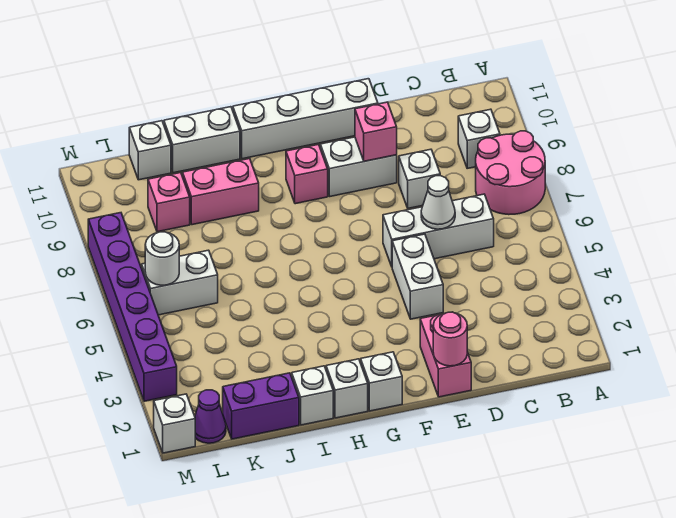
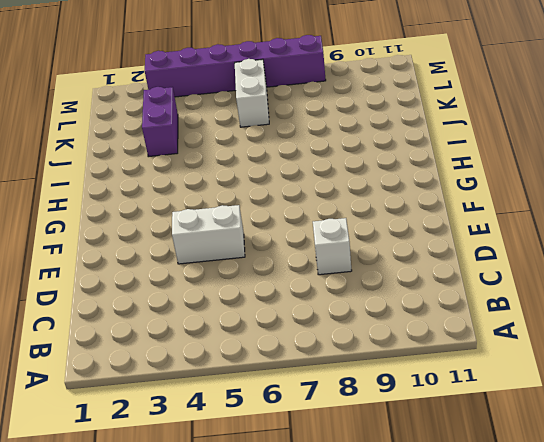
purple 1x2 brick [142,87,178,157] -> purple 1x2 brick moved to [223,373,299,439]
none -> pink 2x2 round brick [476,131,545,215]
none -> white 1x1 brick [458,109,500,168]
none -> white 1x3 brick [383,194,494,266]

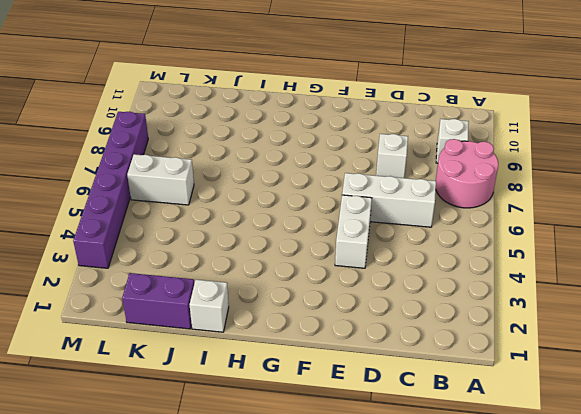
none -> pink 1x2 brick [420,314,471,397]
none -> white 1x2 brick [320,137,397,197]
none -> white 1x4 brick [233,79,378,159]

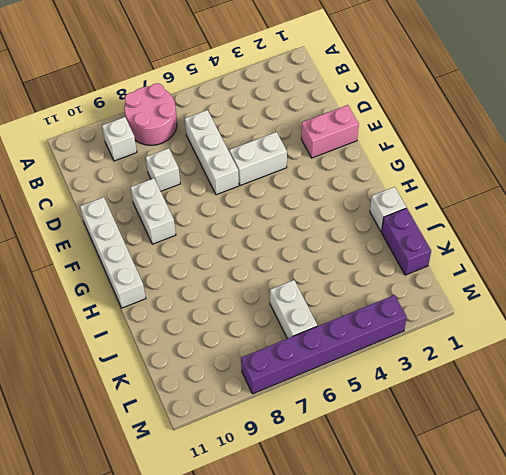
none -> white 1x1 brick [361,352,402,411]
none -> pink 1x1 brick [286,145,328,204]
none -> white 1x1 brick [326,359,368,418]

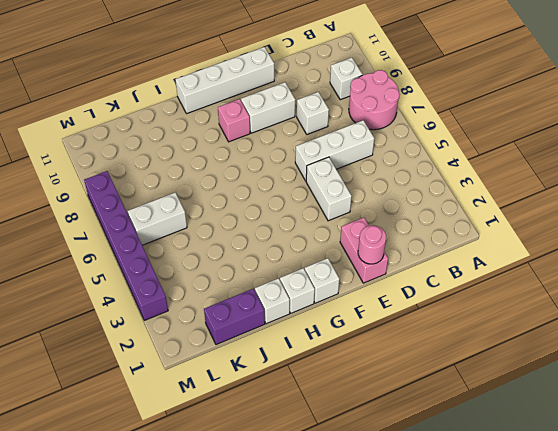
none -> pink 1x2 brick [183,159,259,225]
none -> white 1x2 brick [164,107,240,173]
none -> pink 1x1 brick [148,173,190,232]

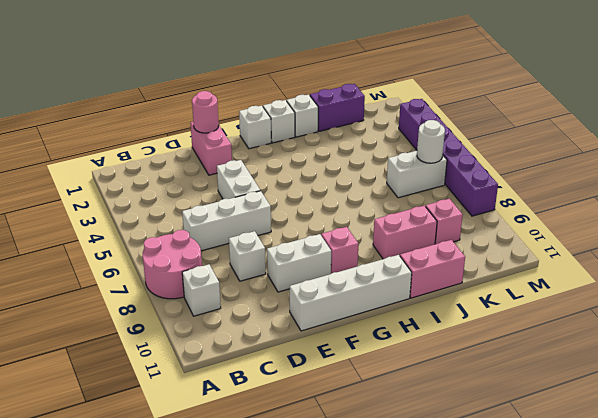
pink 1x2 brick [400,240,465,298] -> white 1x2 brick [164,107,240,173]
none -> white 1x1 brick [129,121,171,180]
none -> purple 1x1 cone [195,390,226,443]
none -> white 1x1 brick [154,394,195,453]

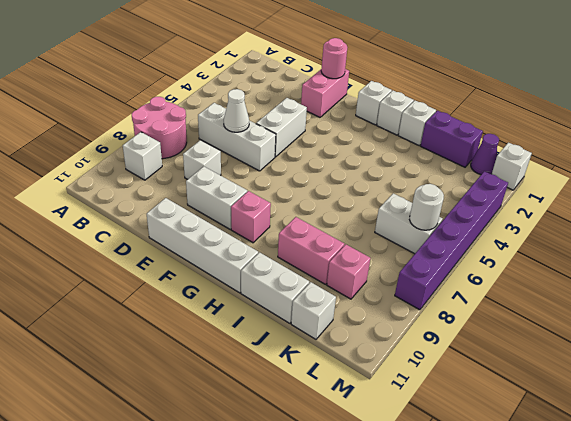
none -> pink 1x1 brick [355,102,397,161]

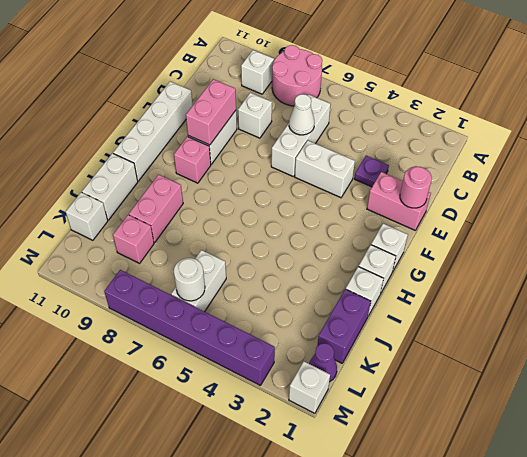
purple 1x1 plate [354,156,389,187] -> none
pink 1x2 brick [186,79,236,145] -> pink 1x1 brick [355,102,397,161]

